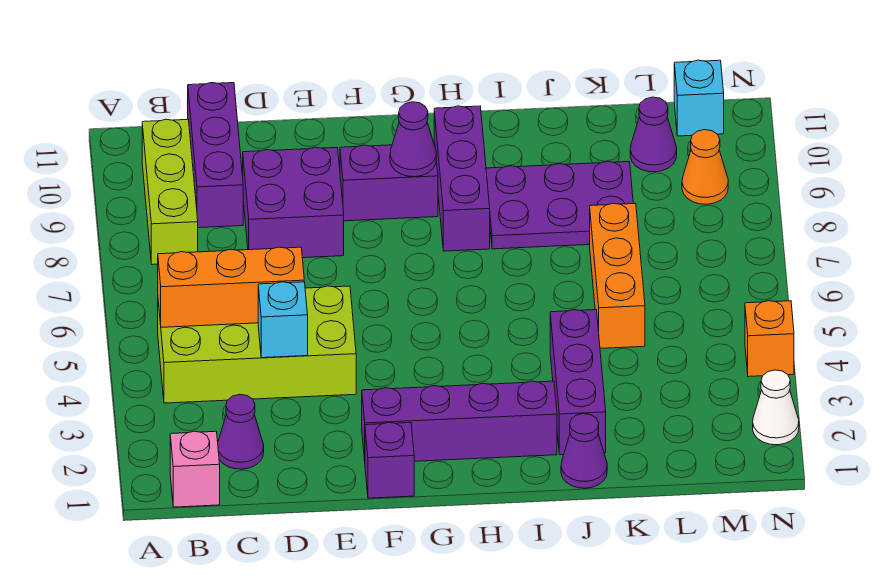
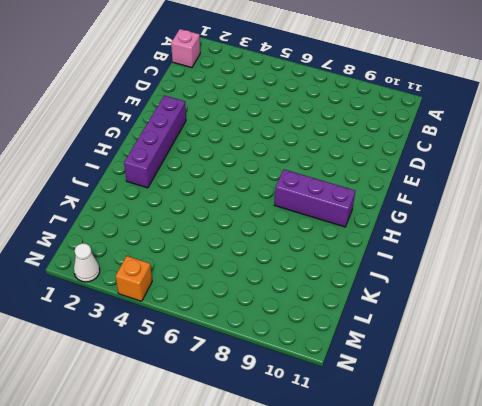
none -> lime 2x4 brick [158,286,356,403]
none -> lime 1x3 brick [142,119,198,265]
none -> purple 1x1 cone [218,394,264,469]

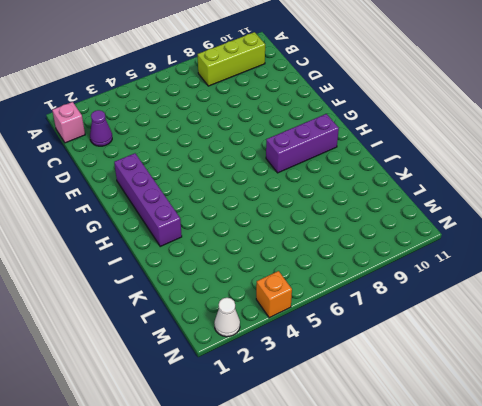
none -> lime 2x4 brick [158,286,356,403]
none -> purple 1x3 brick [188,83,243,228]
none -> purple 2x2 brick [243,147,344,258]

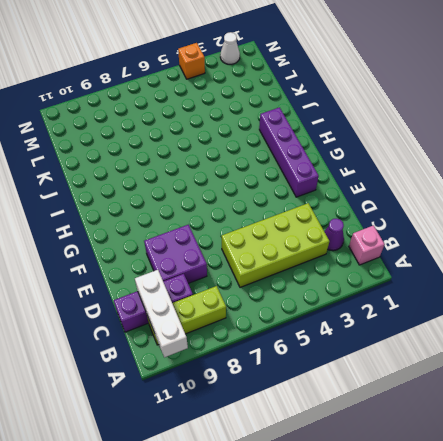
white 1x3 brick [135,270,188,357] -> none
lime 2x4 brick [222,203,329,287] -> lime 2x4 brick turned to [158,286,356,403]
none -> purple 1x1 brick [365,422,414,498]
none -> purple 1x2 brick [340,143,438,221]
none -> purple 1x3 brick [434,106,490,251]

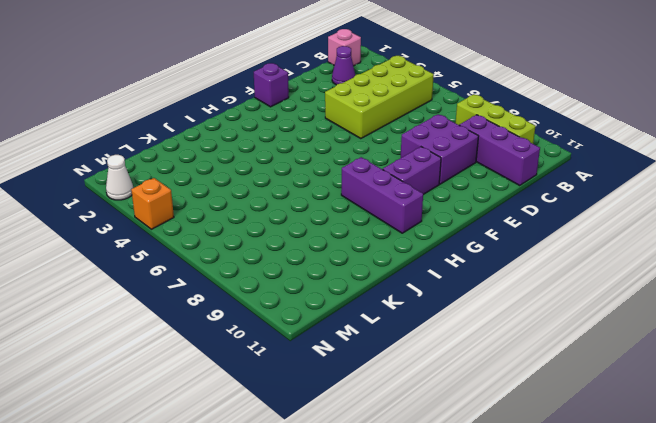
none -> purple 1x4 brick [362,381,557,461]
none -> purple 2x3 plate [486,161,633,249]
none -> purple 1x1 cone [561,414,607,488]

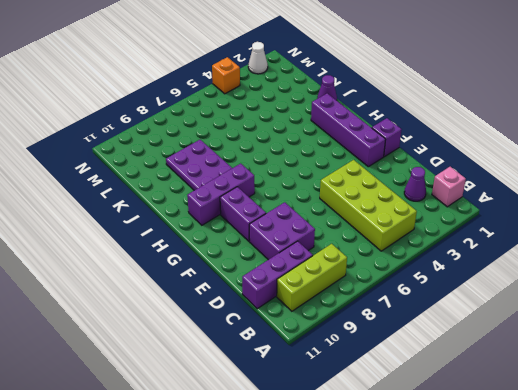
none -> purple 1x3 brick [550,310,606,455]
none -> orange 1x3 brick [590,203,645,348]
none -> purple 1x1 cone [630,97,677,172]

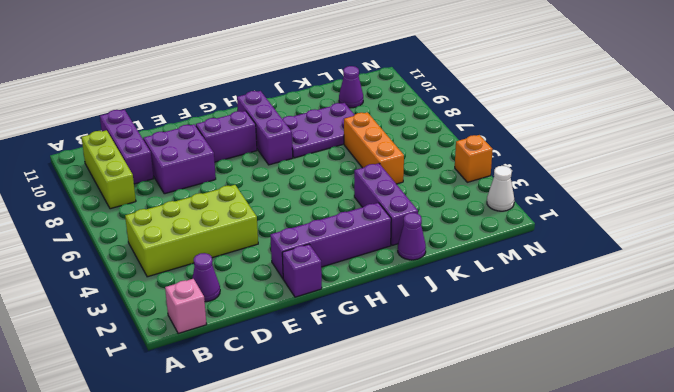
none -> orange 1x1 cone [682,130,728,204]
none -> cyan 1x1 brick [674,60,724,136]
none -> orange 1x3 brick [158,247,304,327]

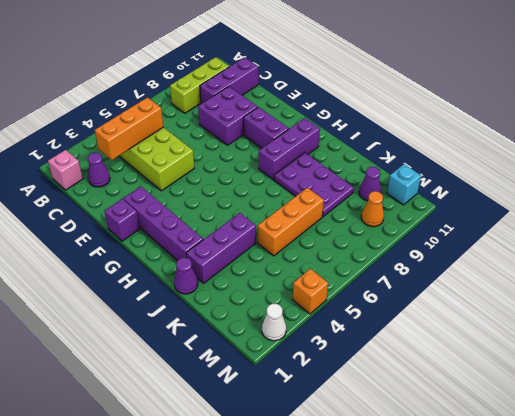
orange 1x3 brick [95,97,164,160] -> orange 1x3 brick turned to [158,247,304,327]
none -> cyan 1x1 brick [258,282,308,358]
none -> purple 1x1 cone [390,102,436,177]

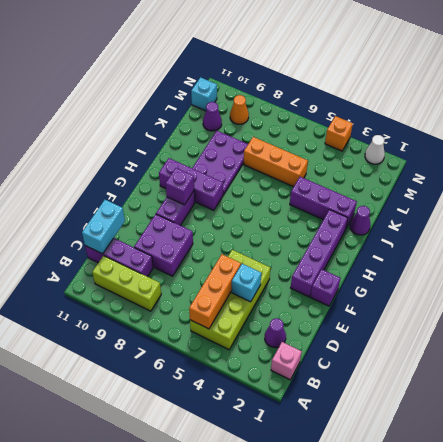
cyan 1x2 brick [82,200,125,254] -> none
purple 1x1 brick [166,168,194,205] -> purple 1x1 cone [390,102,436,177]

